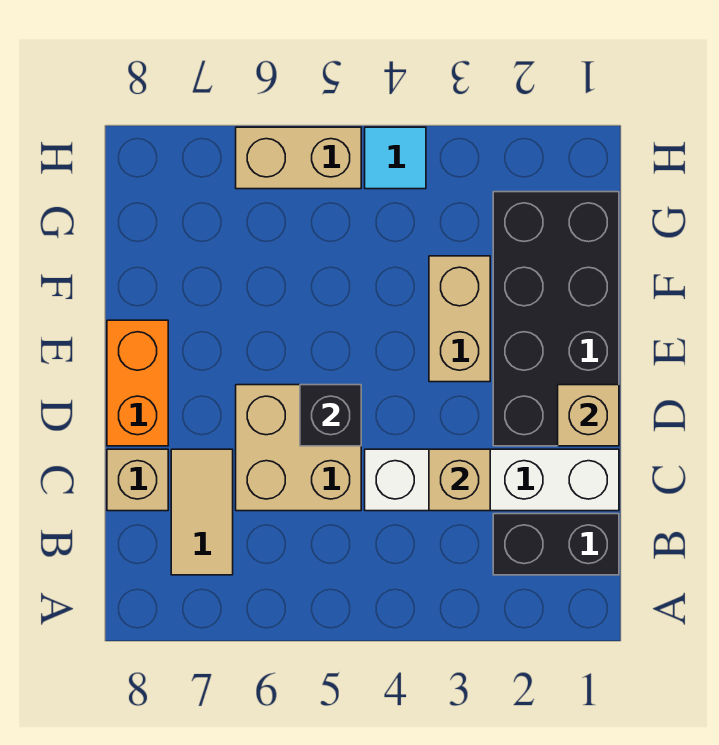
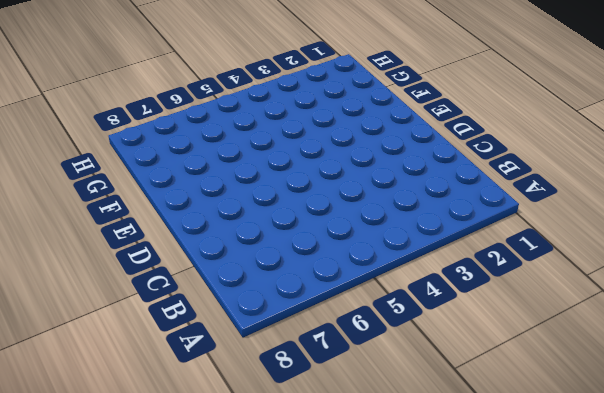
none -> black 1x2 brick [493,514,619,575]
none -> tan 1x2 tile [171,449,233,575]
none -> white 1x4 brick [365,449,619,511]

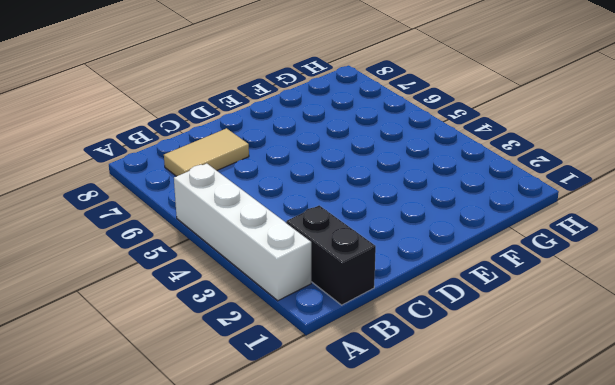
white 1x4 brick [174,164,311,301] -> white 1x4 brick moved to [365,449,619,511]
none -> tan 2x2 brick [236,385,361,511]
none -> tan 1x1 brick [107,449,168,511]
none -> black 2x4 brick [493,192,619,446]

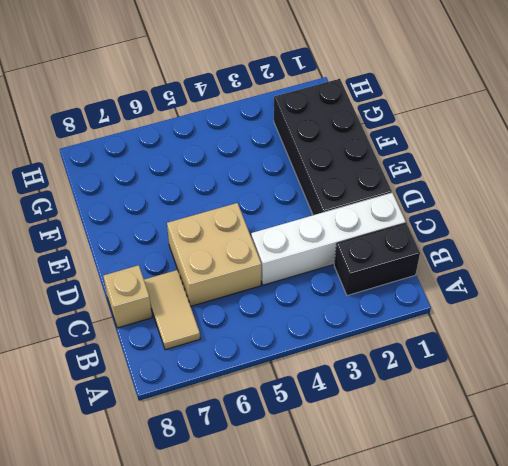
none -> orange 1x2 brick [107,320,168,446]
none -> tan 1x2 brick [429,256,490,382]
none -> cyan 1x1 tile [365,127,426,189]

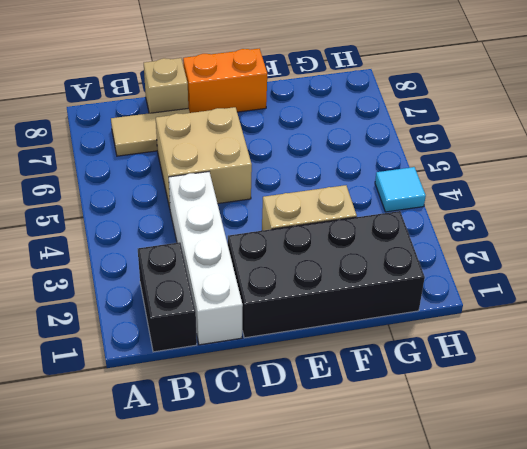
none -> tan 1x2 brick [236,127,361,189]
none -> tan 1x1 brick [429,449,490,511]
none -> tan 1x1 brick [558,385,619,446]

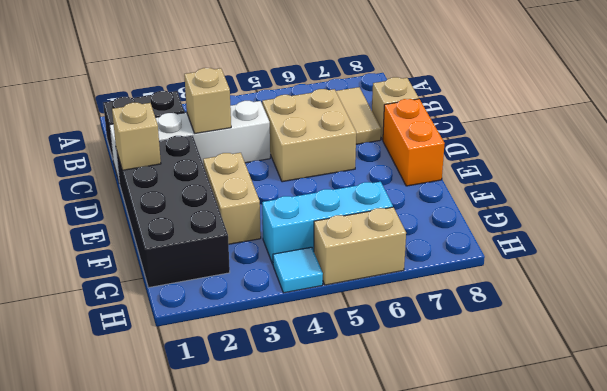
cyan 1x3 brick [262,182,393,264] -> none
none -> black 1x1 brick [300,385,361,446]

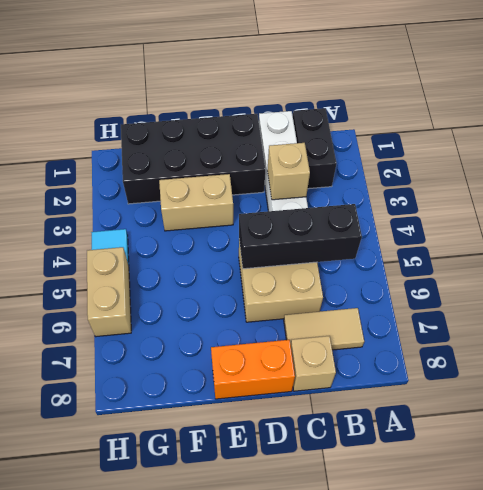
black 1x3 brick [239,204,362,269] -> black 1x1 brick [300,385,361,446]
none -> tan 1x1 brick [558,385,619,446]

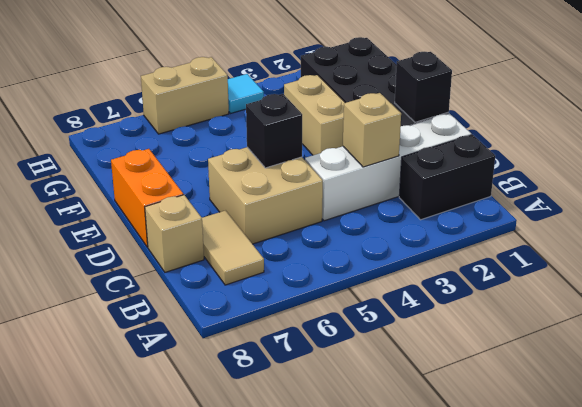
black 1x1 brick [395,52,452,122] -> tan 1x1 brick [558,385,619,446]

